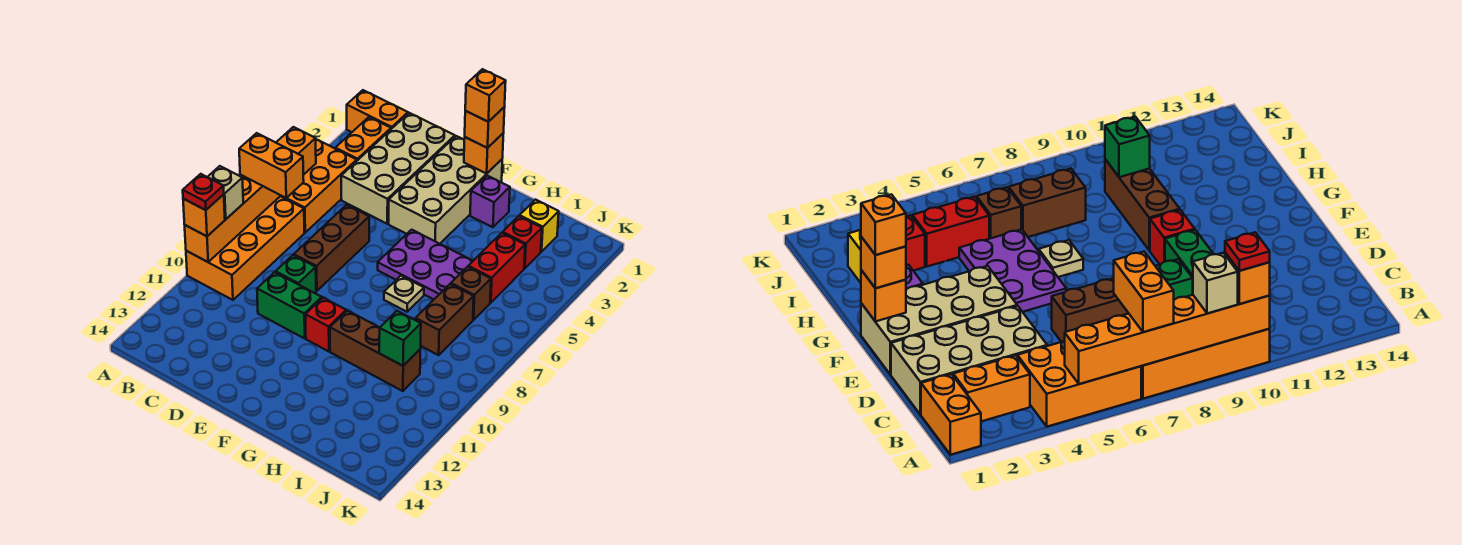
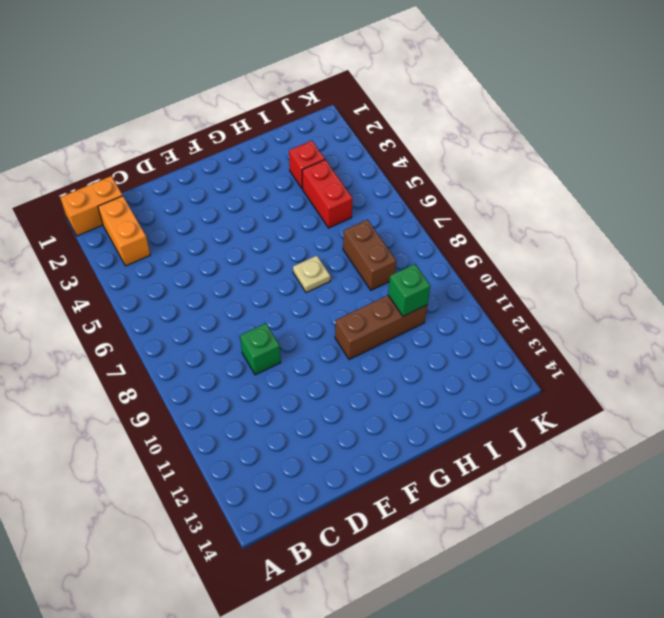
none -> orange 2x3 brick [281,139,357,232]
none -> orange 2x4 brick [186,196,304,300]
none -> tan 2x4 brick [341,113,455,224]

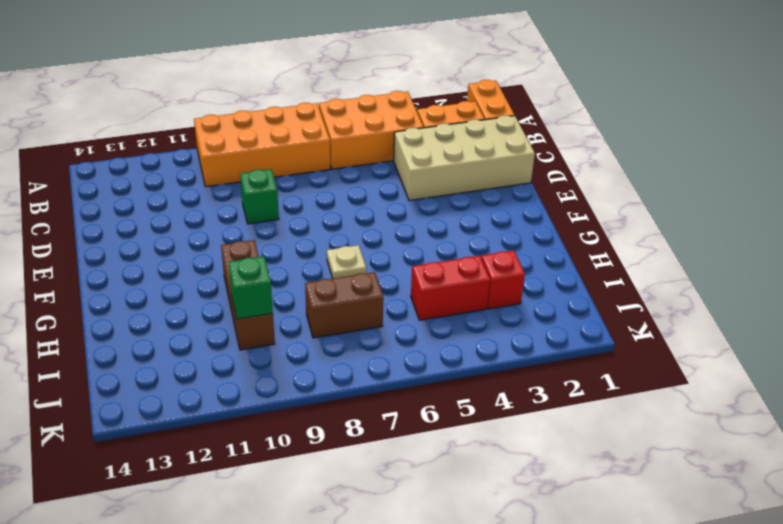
none -> brown 1x3 brick [294,205,369,291]
none -> green 1x2 brick [257,272,322,338]
none -> tan 2x4 brick [389,136,502,244]

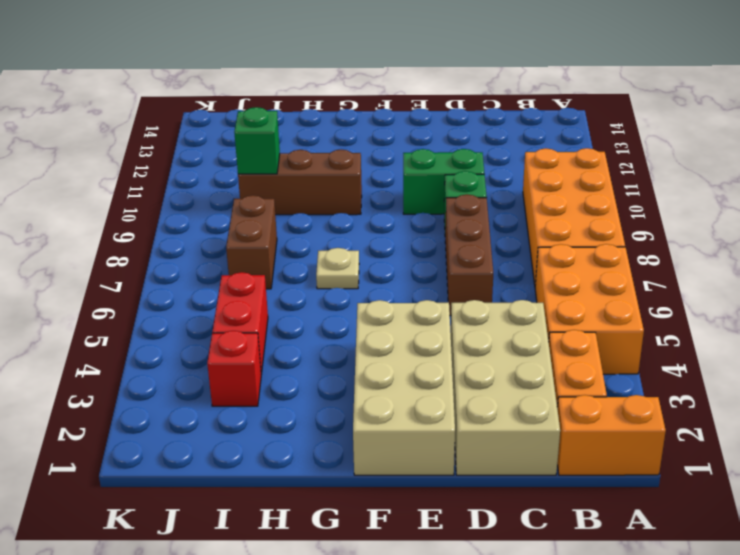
none -> purple 2x3 plate [378,230,473,299]
none -> red 1x1 brick [305,298,346,351]
none -> purple 1x1 brick [470,176,510,227]

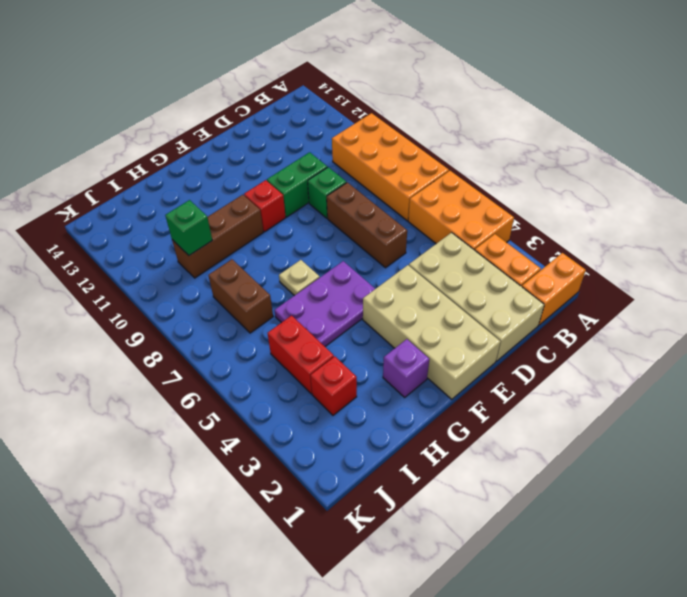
none -> yellow 1x1 brick [519,200,559,252]
none -> brown 1x1 brick [451,267,491,320]
none -> orange 1x6 brick [185,127,316,262]

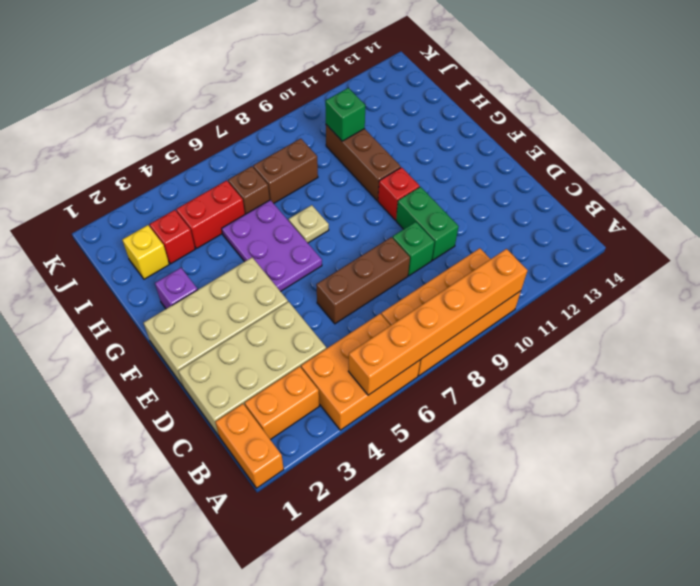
none -> orange 1x1 brick [464,133,504,174]
none -> orange 1x2 brick [239,133,304,198]
none -> tan 1x1 brick [208,166,243,219]

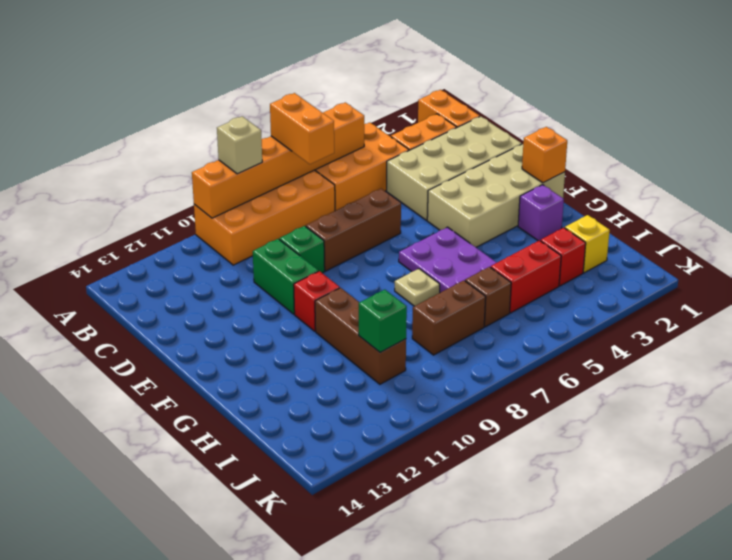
none -> orange 1x1 brick [183,195,225,236]
none -> orange 1x1 brick [465,107,505,148]
none -> red 1x1 plate [183,174,224,210]

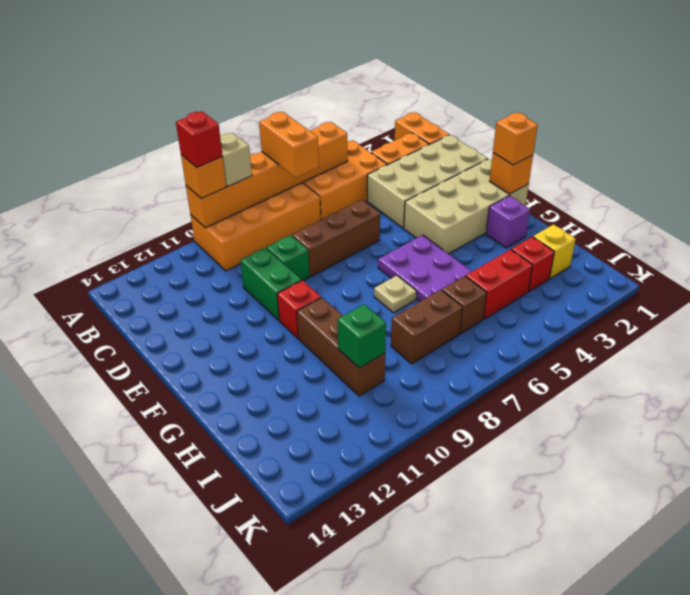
red 1x1 brick [176,111,222,167] -> red 1x1 plate [183,174,224,210]
none -> orange 1x1 brick [465,69,506,122]

